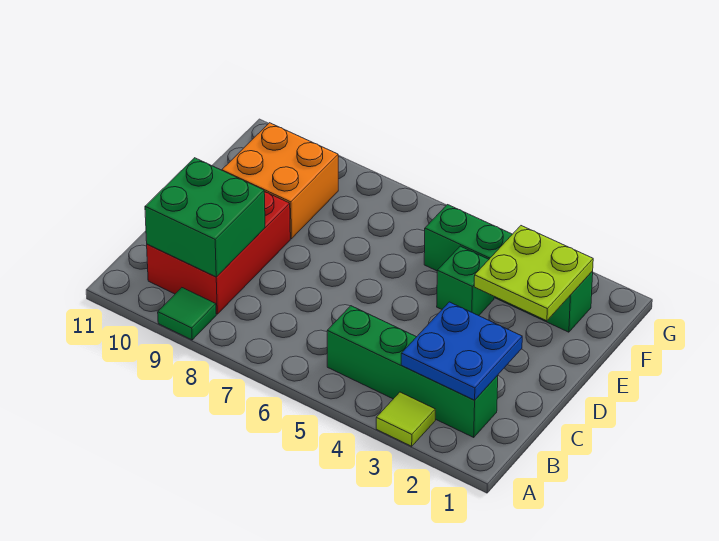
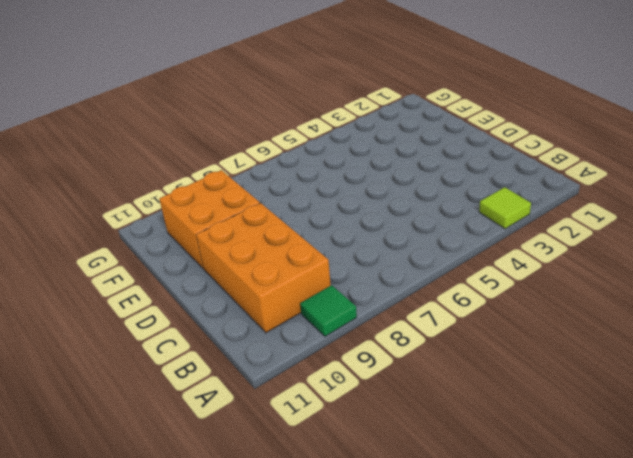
orange 2x3 brick [196,203,331,333] -> red 2x3 brick [147,191,290,314]
none -> green 1x4 brick [327,306,498,437]
none -> green 1x1 brick [437,246,494,316]

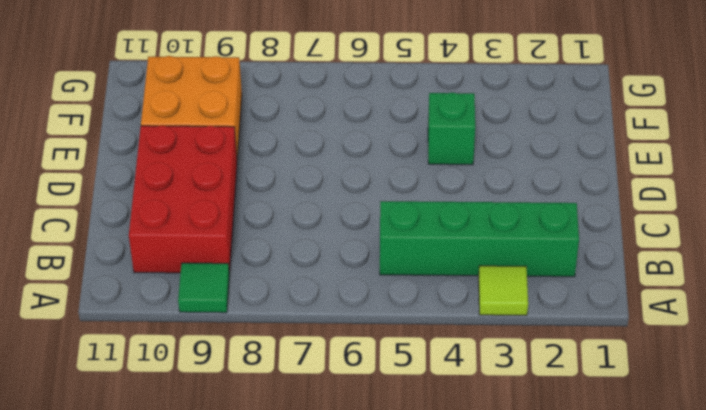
none -> green 1x4 brick [424,205,593,332]
none -> blue 2x2 plate [401,302,522,400]

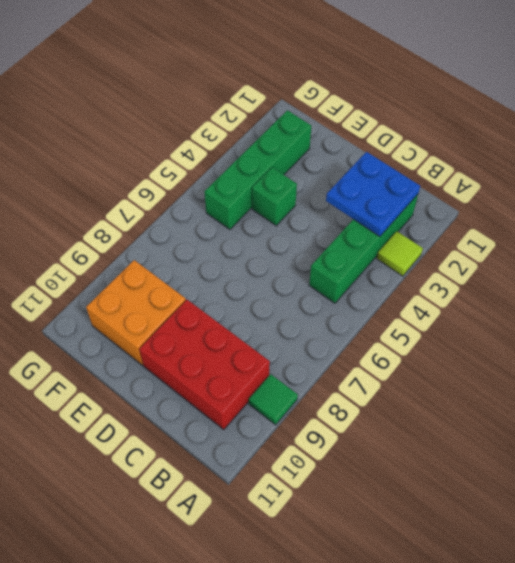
none -> green 2x2 brick [145,158,265,277]
none -> lime 2x2 plate [474,226,593,321]

